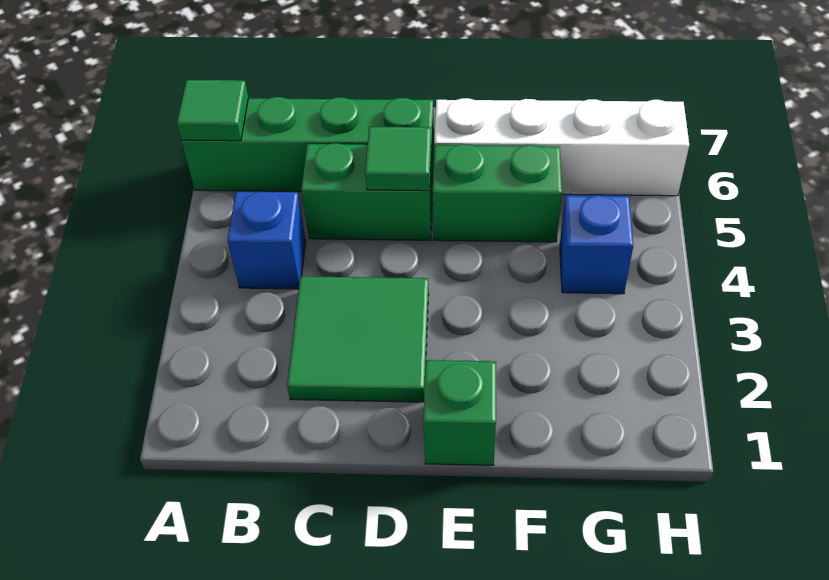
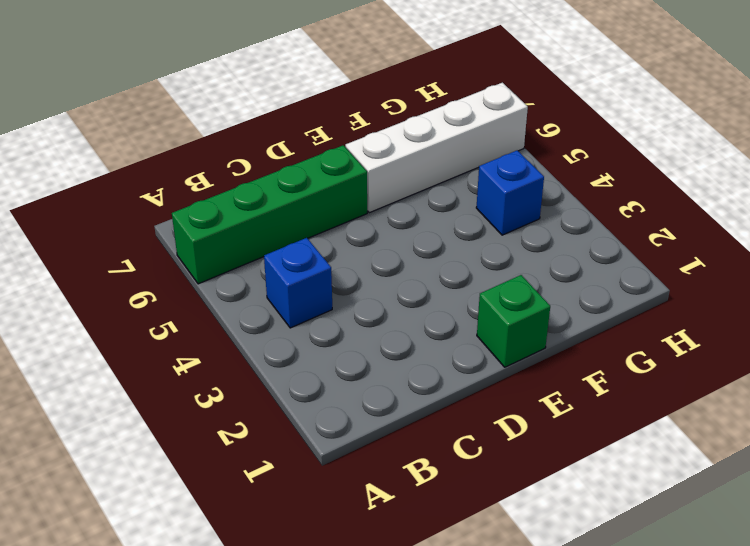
none -> green 2x2 tile [287,276,429,402]
none -> green 1x2 brick [301,143,433,240]

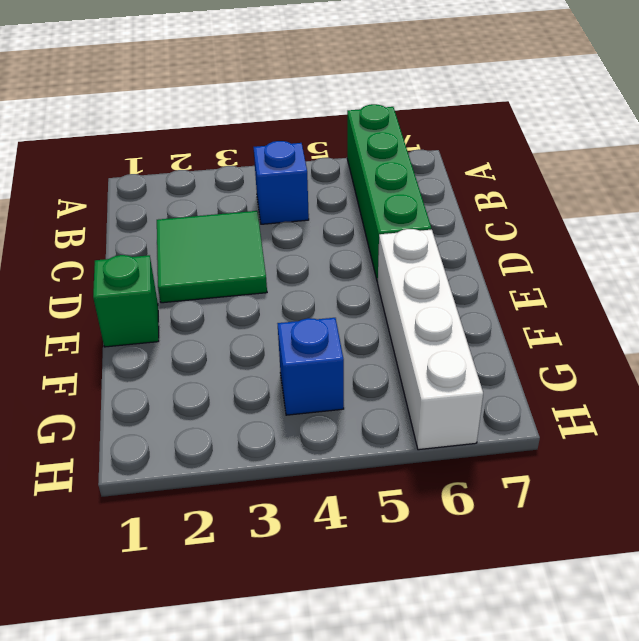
none -> green 1x2 brick [301,143,433,240]
none -> green 1x2 brick [432,144,562,242]

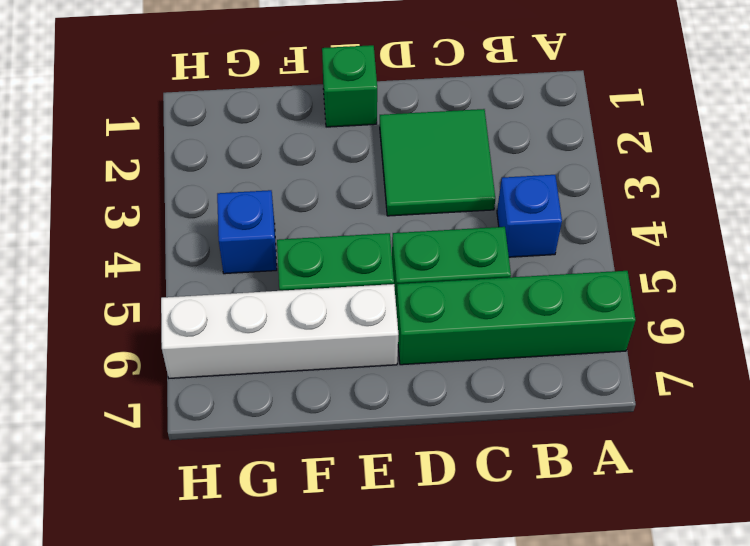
none -> green 1x1 tile [177,80,248,141]
none -> green 1x1 tile [365,127,431,191]

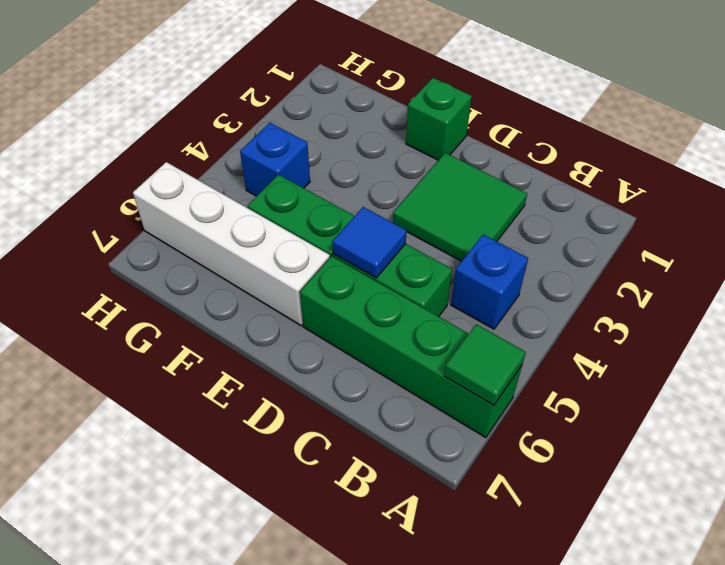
blue 1x1 tile [333,207,407,278] -> green 1x1 tile [365,127,431,191]

